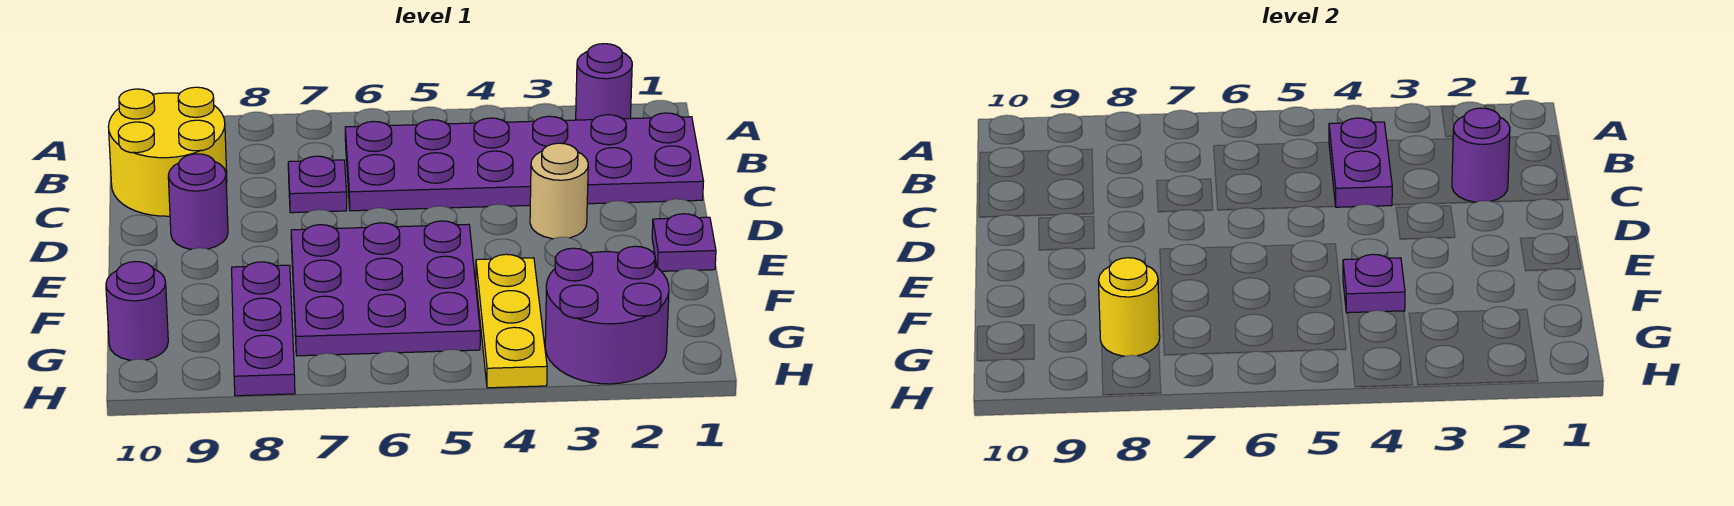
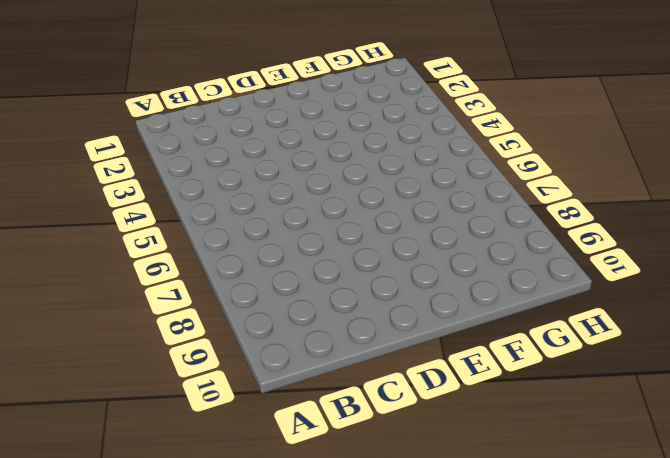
none -> purple 1x1 round brick [576,44,632,120]
none -> purple 2x6 plate [345,113,703,211]
none -> yellow 2x2 round brick [108,87,227,216]

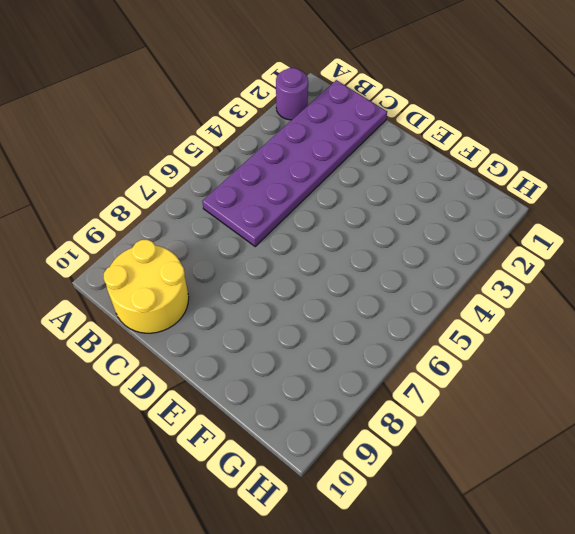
none -> purple 1x1 plate [288,156,347,213]
none -> tan 1x1 round brick [530,143,588,239]
none -> purple 1x1 round brick [168,154,228,249]

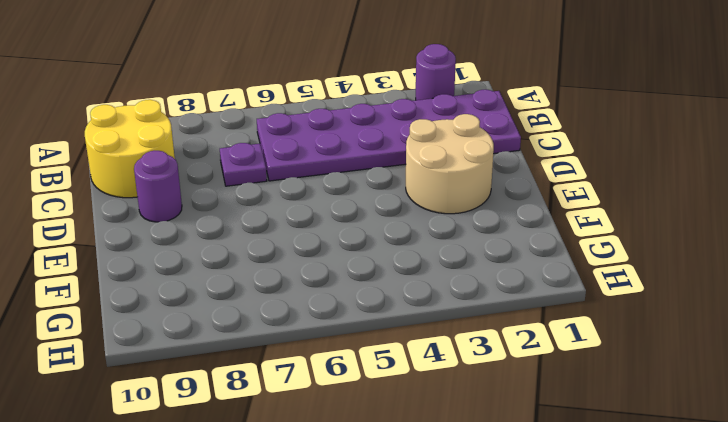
tan 2x2 round brick [406,114,494,214] -> tan 1x1 round brick [530,143,588,239]
none -> purple 1x1 plate [652,214,716,271]
none -> purple 3x3 plate [291,221,480,356]
none -> yellow 1x3 plate [476,254,547,388]

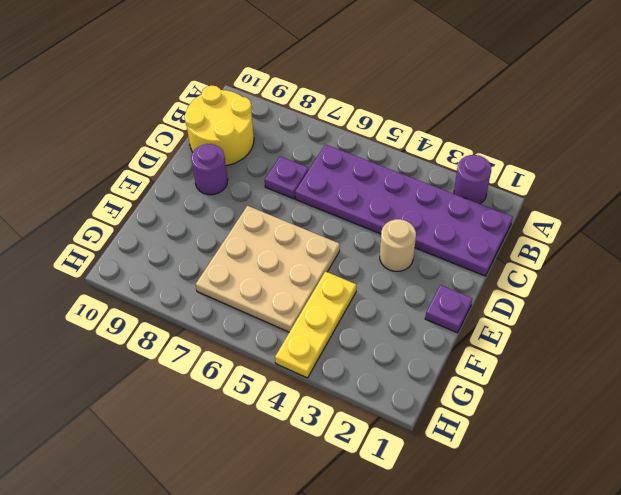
tan 3x3 plate [195,206,340,332] -> purple 3x3 plate [291,221,480,356]
none -> purple 1x3 plate [232,262,295,396]
none -> purple 2x2 round brick [545,246,669,384]
none -> purple 1x1 round brick [106,262,168,360]

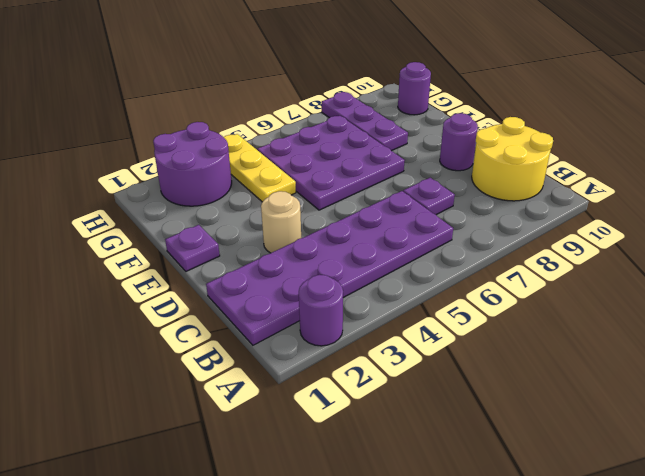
none -> purple 1x2 plate [1329,118,1392,207]
none -> purple 1x1 round brick [1452,108,1510,202]
none -> purple 1x1 plate [1343,254,1405,313]

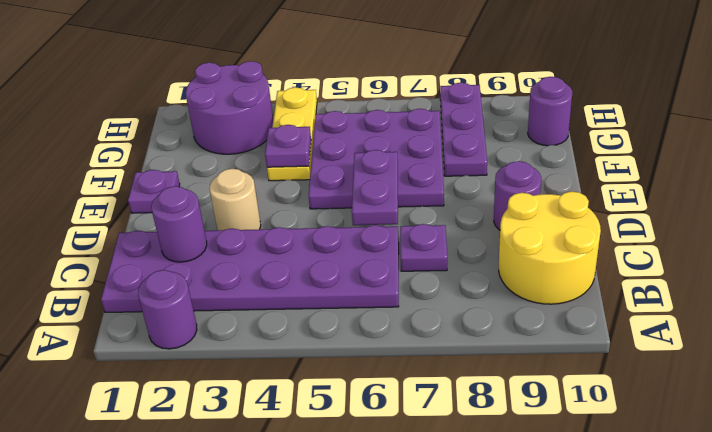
purple 1x2 plate [352,150,398,225] -> purple 1x2 plate moved to [1329,118,1392,207]
none -> yellow 1x1 round brick [1099,258,1160,356]

